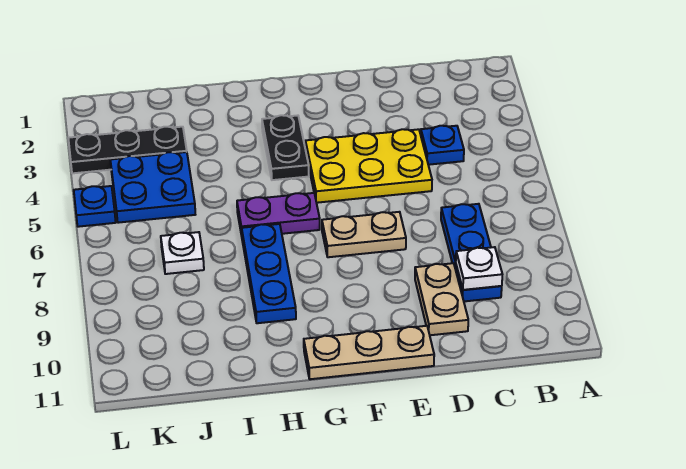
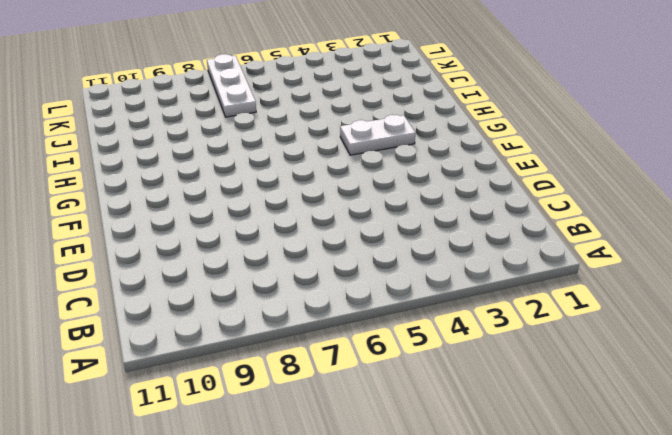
white 1x2 plate [340,115,415,155] -> black 1x2 plate [262,115,309,180]
white 1x3 plate [207,54,256,117] -> white 1x1 plate [161,232,204,274]
none -> blue 1x1 plate [421,126,464,165]
none -> blue 1x3 plate [441,204,502,301]
none -> yellow 2x3 plate [305,129,432,203]

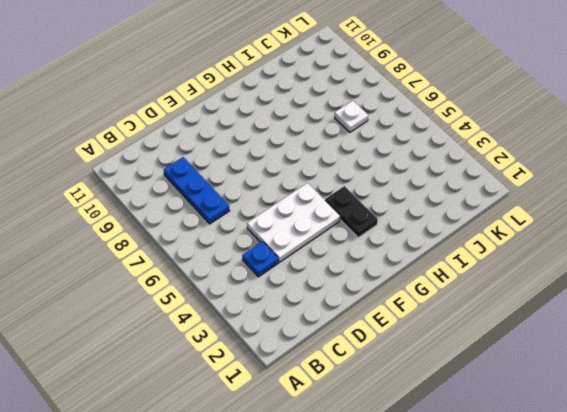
white 2x3 plate [247,183,340,262] -> yellow 2x3 plate [305,129,432,203]
none -> tan 1x2 plate [415,263,468,335]
none -> tan 1x2 plate [322,212,406,257]
none -> tan 1x3 plate [304,326,434,379]

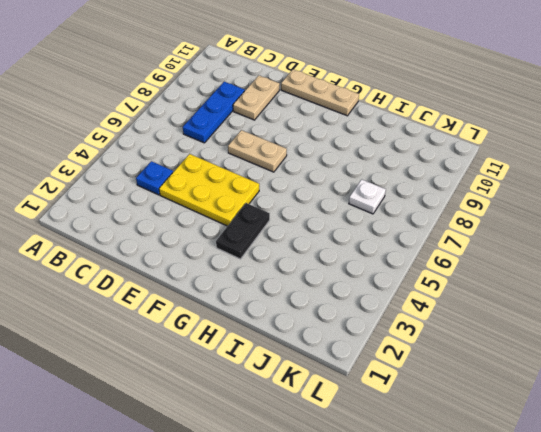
none -> purple 1x2 plate [237,193,320,236]
none -> blue 1x3 plate [242,224,296,323]
none -> black 1x3 plate [68,127,187,173]

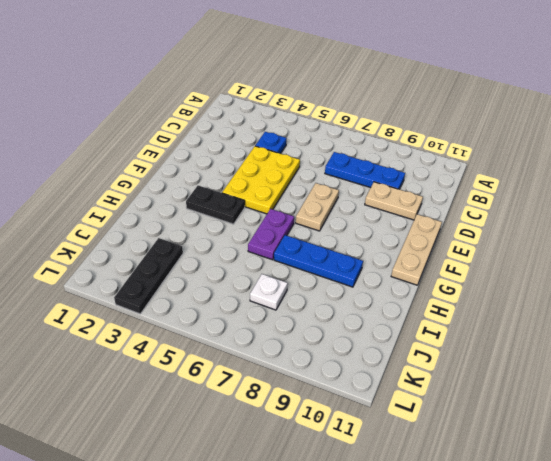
none -> blue 2x2 plate [110,152,195,223]
none -> blue 1x1 plate [74,186,116,227]
none -> white 1x1 plate [456,247,502,290]

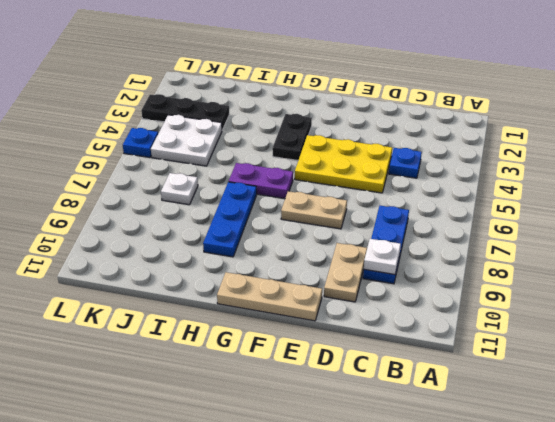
white 2x2 plate [151,115,222,166] -> blue 2x2 plate [110,152,195,223]

